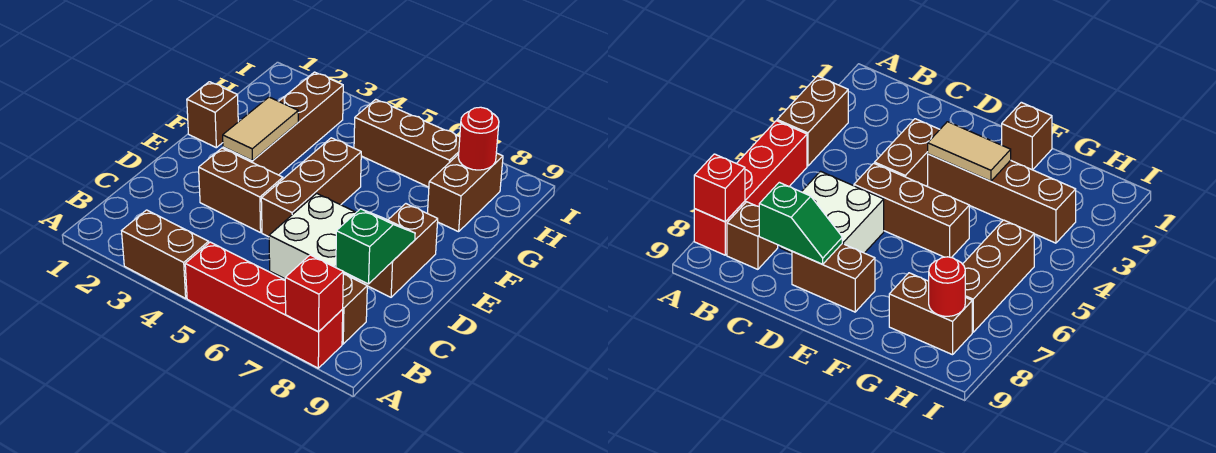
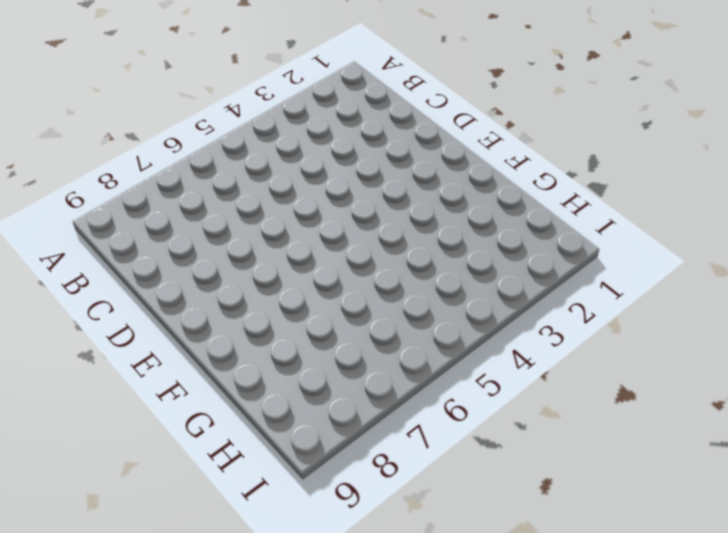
none -> brown 1x2 brick [122,210,209,298]
none -> red 1x4 brick [185,242,343,368]
none -> brown 1x1 brick [342,274,367,344]

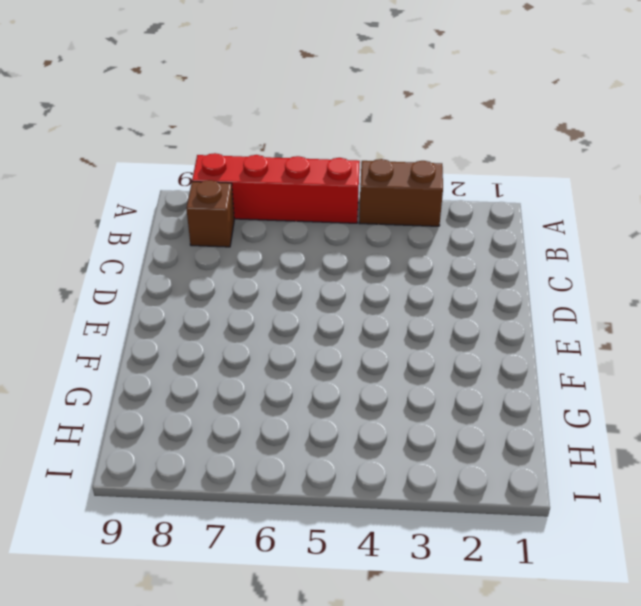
none -> white 2x2 brick [269,193,359,281]
none -> brown 1x2 brick [199,148,283,233]
none -> brown 1x3 brick [261,138,361,237]

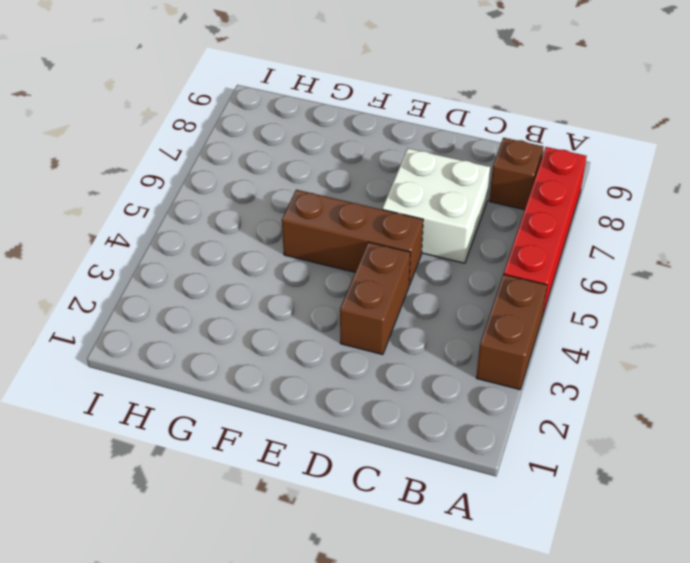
none -> brown 1x2 brick [359,204,438,297]
none -> brown 1x4 brick [223,72,343,175]
none -> brown 1x1 brick [187,82,238,148]

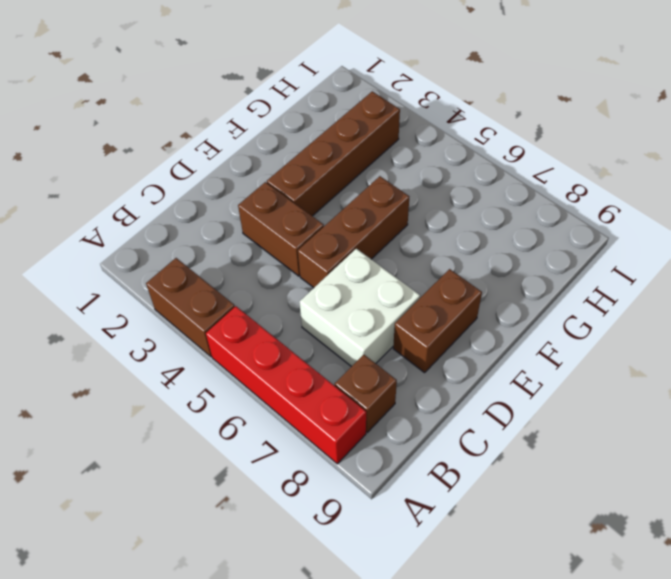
none -> brown 1x1 brick [187,82,238,148]
none -> brown 1x2 brick [428,153,503,232]
none -> brown 1x3 brick [354,99,460,187]

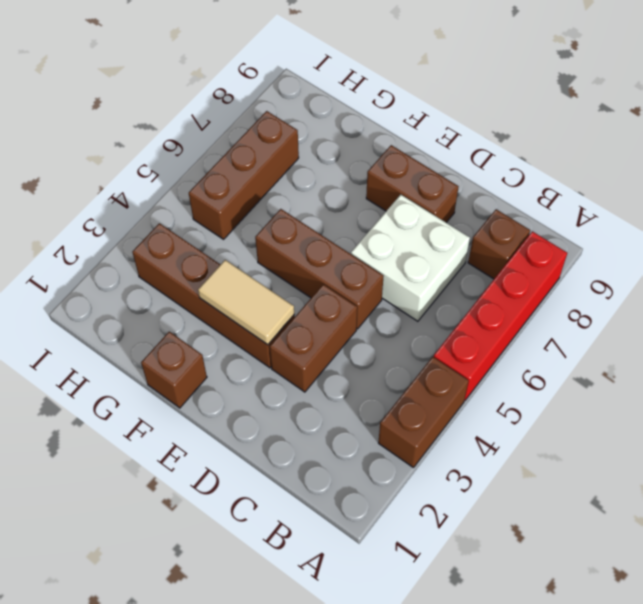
none -> brown 1x2 brick [428,153,503,232]
none -> red 1x1 brick [285,255,343,332]
none -> green 1x2 slope [336,209,415,284]

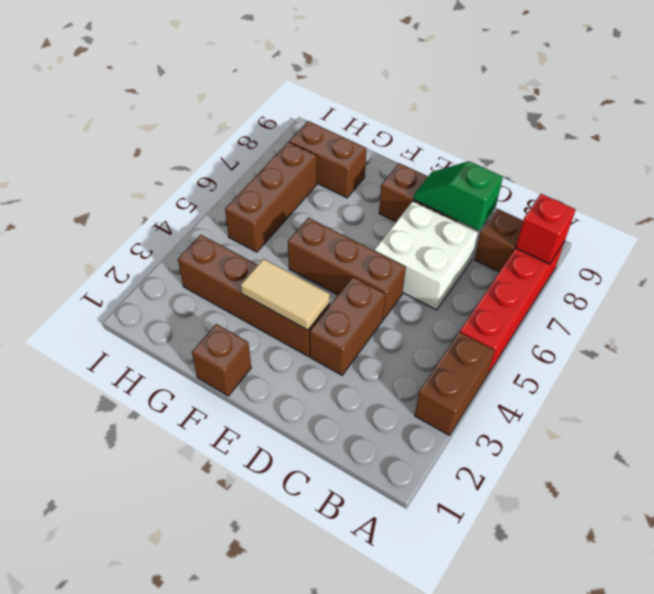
none -> red 1x1 round brick [458,107,499,170]

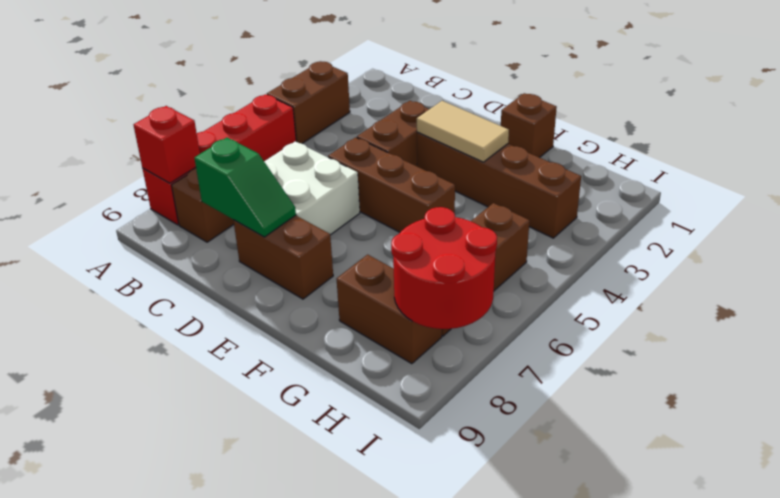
red 2x2 round brick [391,207,497,329] -> red 1x1 round brick [458,107,499,170]

